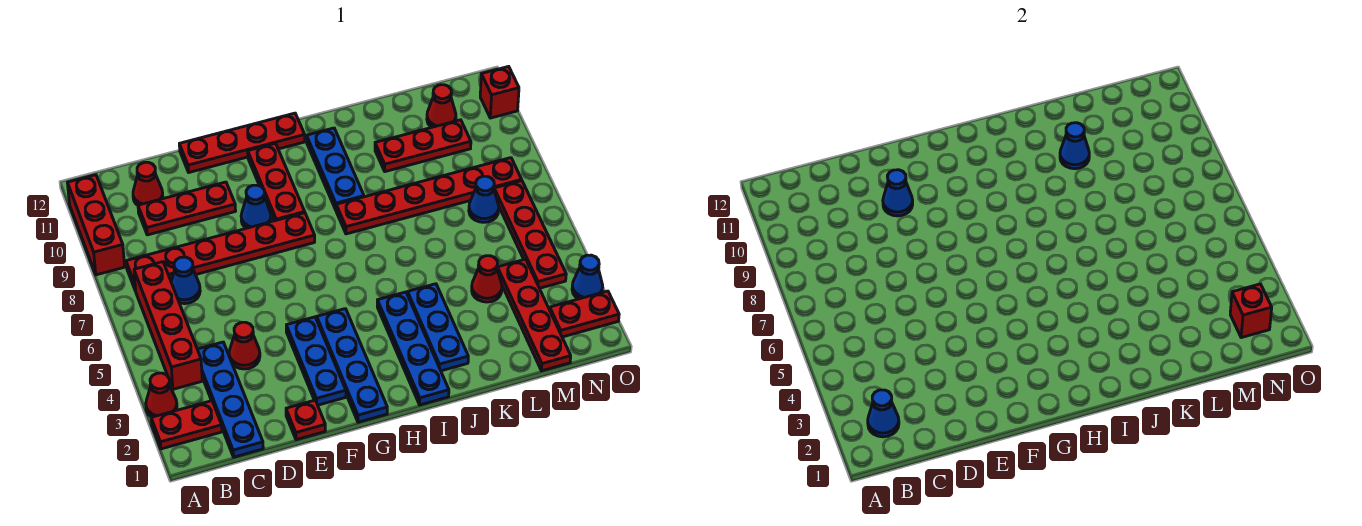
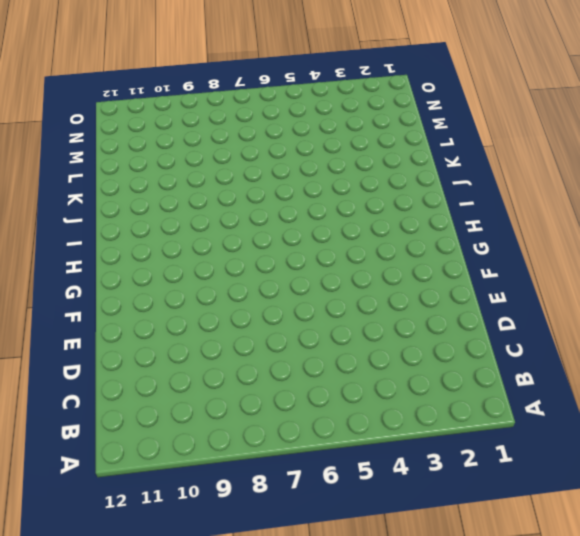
none -> red 1x2 plate [151,401,222,449]
none -> red 1x1 cone [146,373,177,417]
none -> red 1x3 brick [68,175,125,275]
none -> red 1x4 brick [134,262,202,389]

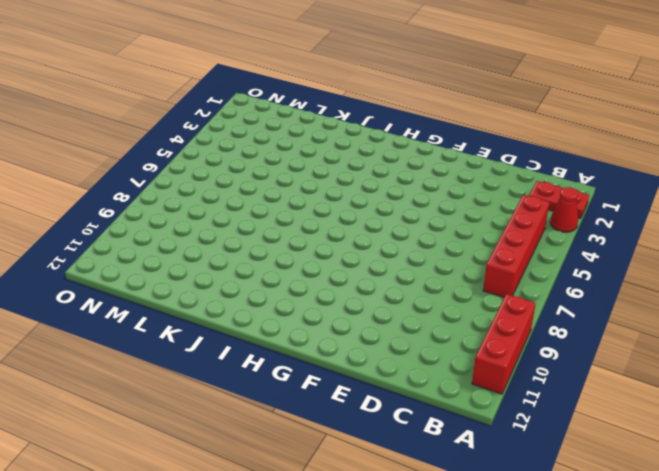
none -> red 1x6 plate [126,213,315,291]
none -> blue 1x4 plate [197,342,263,457]
none -> blue 1x1 cone [171,257,200,304]
none -> red 1x3 plate [138,182,236,235]

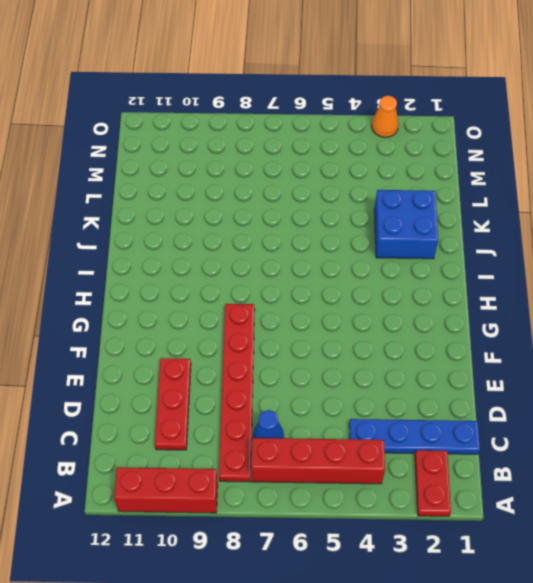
blue 2x2 brick [374,190,438,259] -> blue 1x3 plate [408,284,468,371]
orange 1x1 cone [372,96,399,137] -> blue 1x1 cone [572,255,603,299]
none -> red 1x1 cone [146,373,177,417]
none -> red 1x1 cone [133,162,163,205]
none -> red 1x1 cone [229,322,260,369]
none -> red 1x1 plate [286,400,325,440]

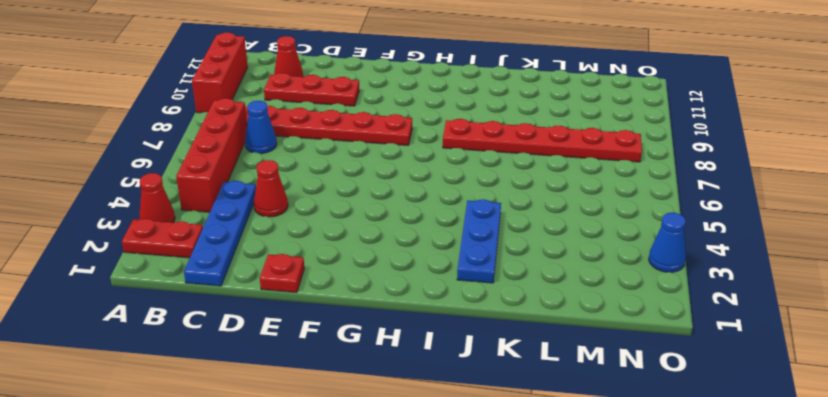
none -> red 1x4 plate [179,113,305,172]
none -> blue 1x3 plate [286,317,346,405]
none -> blue 1x1 cone [241,185,271,228]
none -> blue 1x4 plate [317,309,387,422]

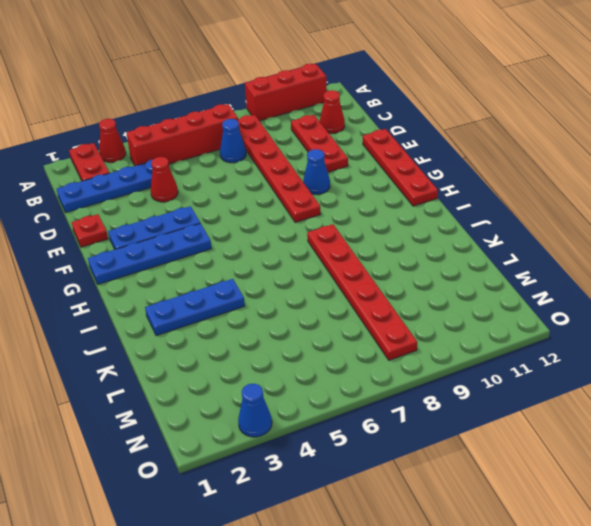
none -> red 1x3 plate [248,143,305,221]
none -> blue 1x4 plate [377,292,449,405]
none -> blue 1x3 plate [307,128,364,210]
none -> red 1x3 plate [375,120,471,172]

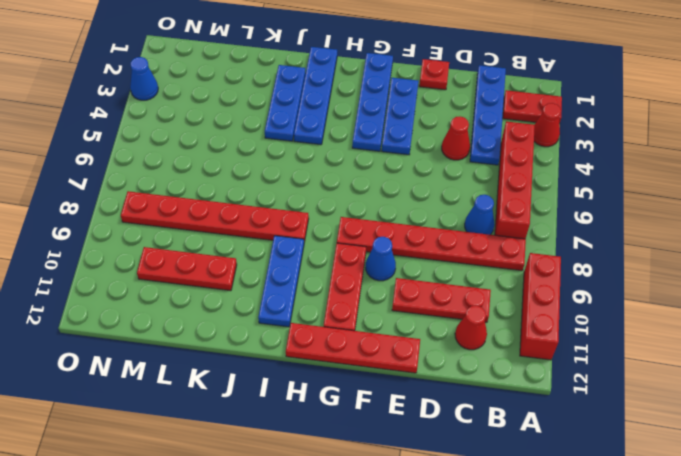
none -> red 1x1 cone [472,256,502,302]
none -> red 1x4 plate [497,259,571,371]
none -> blue 1x1 cone [469,176,499,222]
none -> red 1x1 cone [427,85,456,127]

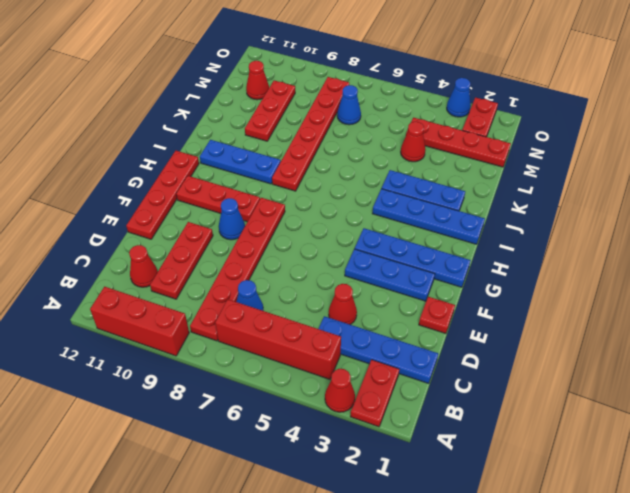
none -> red 1x4 plate [494,181,566,288]
none -> red 1x1 brick [480,66,519,118]
none -> blue 1x1 cone [868,390,899,437]
none -> blue 1x1 cone [883,170,913,216]

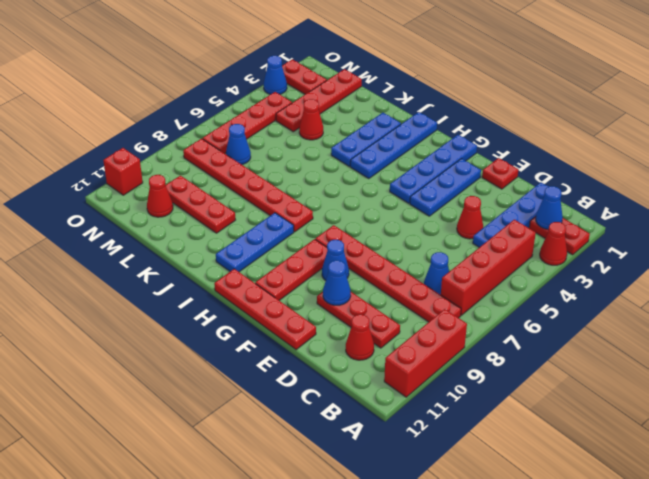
none -> blue 1x1 cone [1060,123,1089,169]
none -> red 1x1 brick [1230,284,1272,338]

